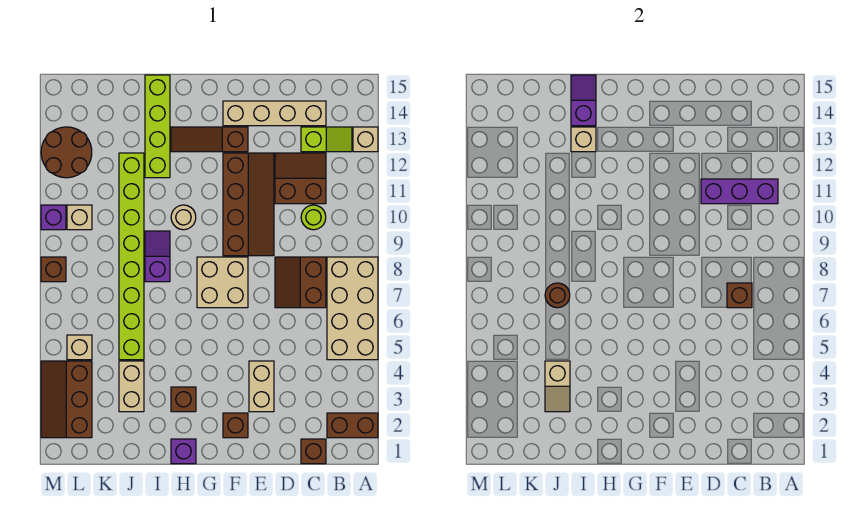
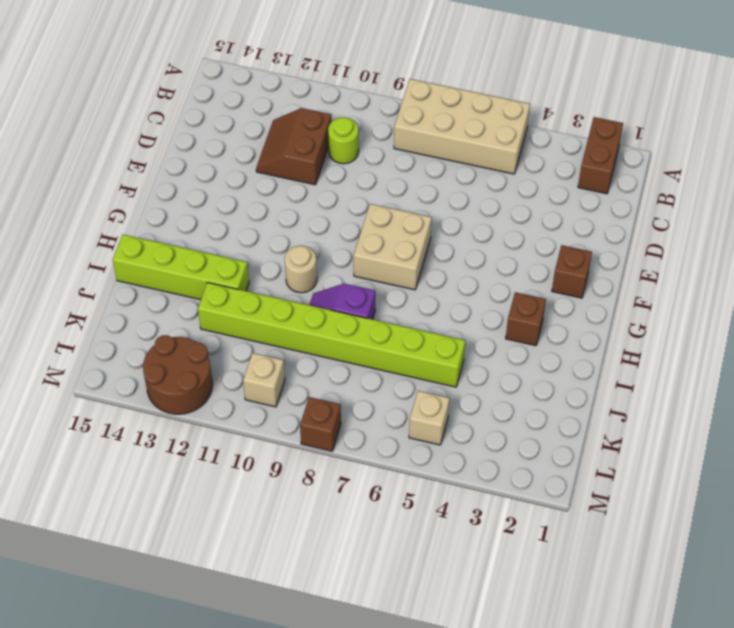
none -> tan 1x1 brick [353,127,378,152]
none -> lime 1x2 slope [301,127,352,152]
none -> brown 1x1 brick [301,439,326,464]
none -> brown 2x2 slope [275,257,326,308]

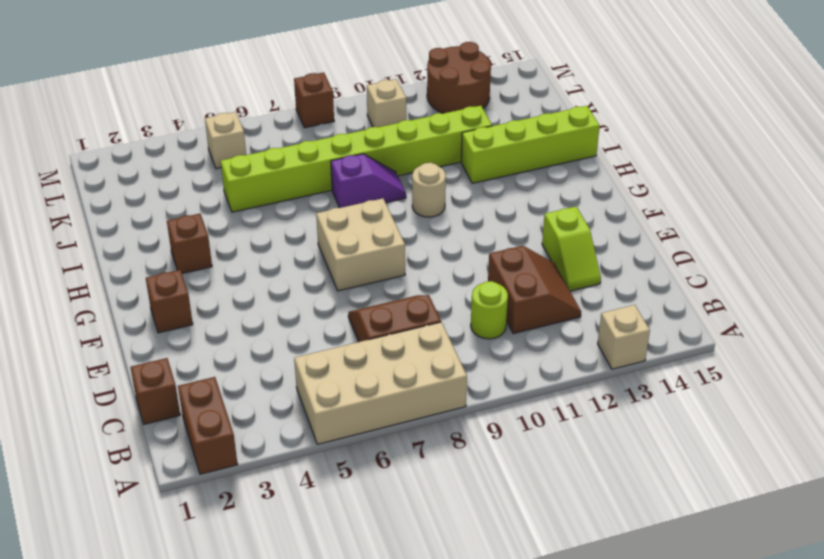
lime 1x2 slope [542,207,601,291] -> lime 1x2 slope moved to [301,127,352,152]
none -> tan 1x4 brick [223,101,326,126]
none -> tan 1x2 brick [249,361,274,412]
none -> brown 2x4 slope [223,153,274,256]
none -> brown 1x3 slope [171,127,248,152]

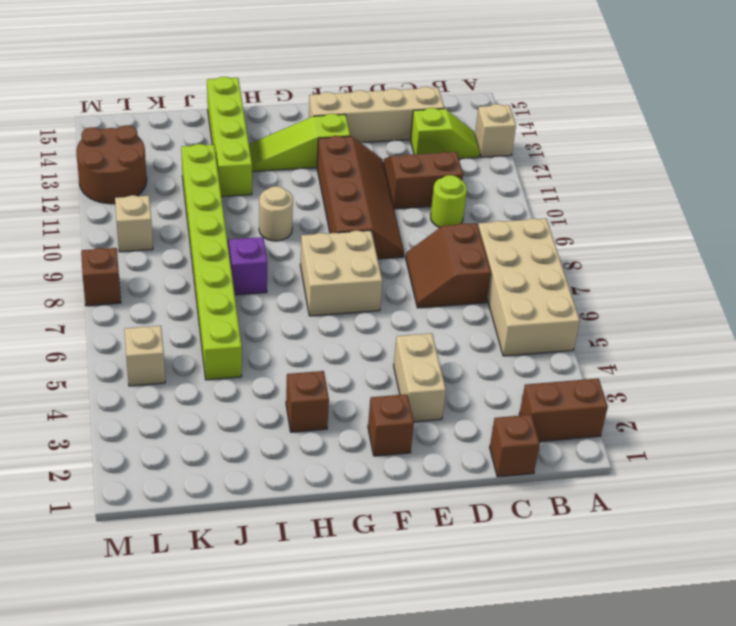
lime 1x3 slope [249,114,350,172] -> brown 1x3 slope [171,127,248,152]
none -> purple 1x1 brick [171,439,196,464]
none -> tan 1x2 brick [119,361,144,412]
none -> brown 2x3 slope [41,361,92,438]
none -> purple 1x1 brick [41,205,66,230]

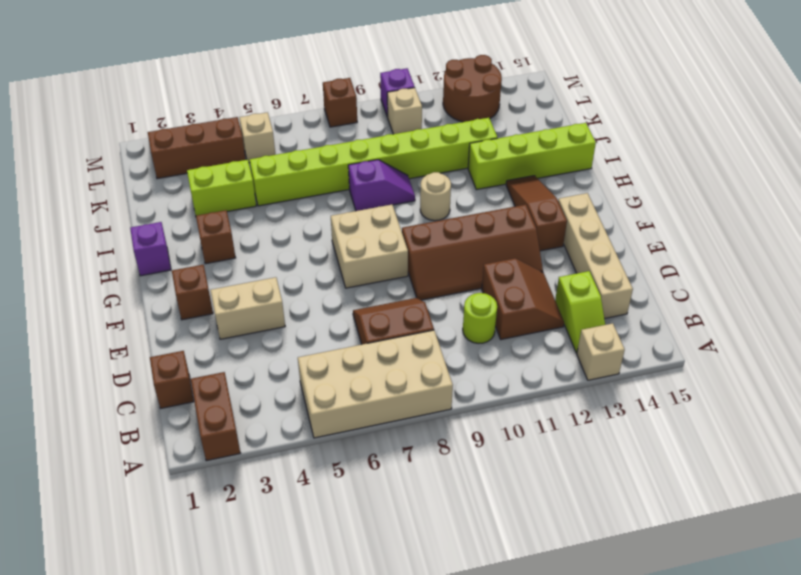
lime 1x2 brick [187,160,256,216] -> tan 1x2 brick [119,361,144,412]
none -> purple 1x3 brick [701,179,778,204]
none -> brown 1x1 brick [727,283,752,308]
none -> tan 1x1 brick [571,127,596,152]
none -> purple 1x2 slope [571,75,596,126]

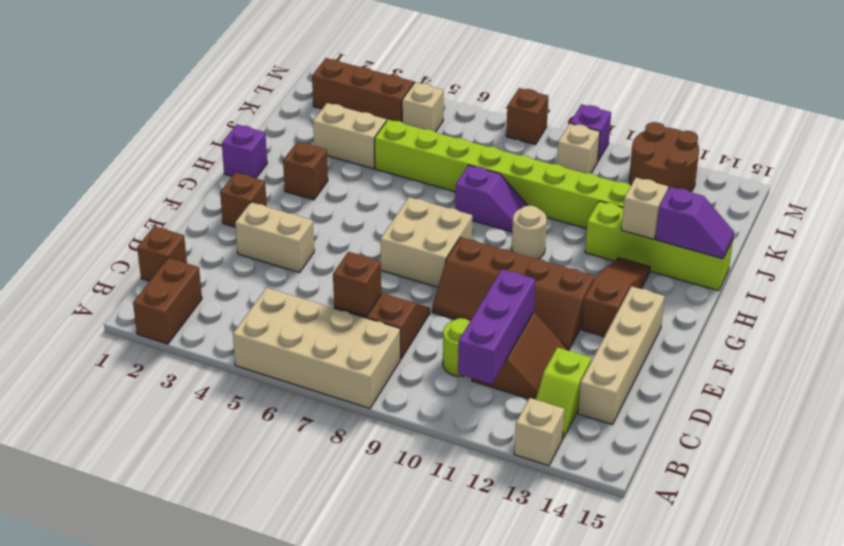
none -> tan 1x2 slope [545,361,570,412]
none -> brown 1x1 round brick [545,283,570,308]

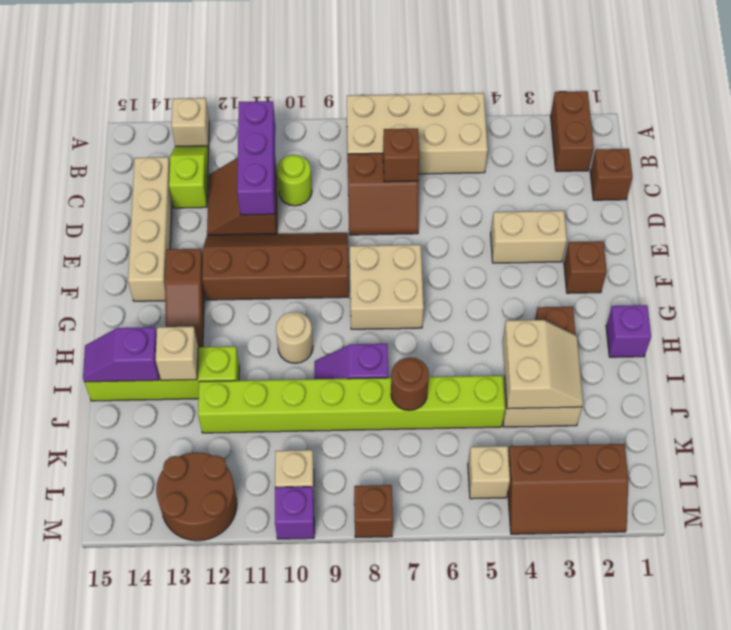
tan 2x2 slope [503,320,583,409] -> tan 1x2 slope [545,361,570,412]

